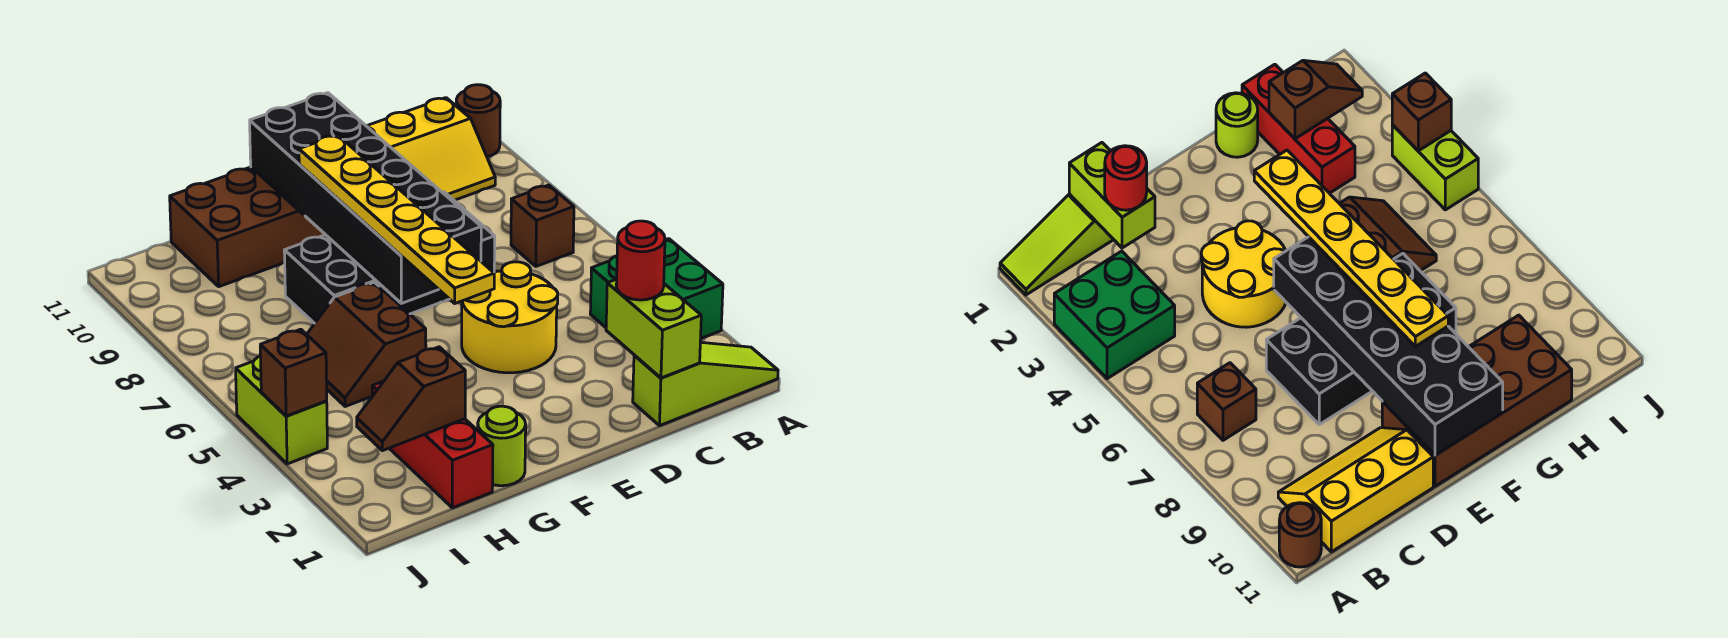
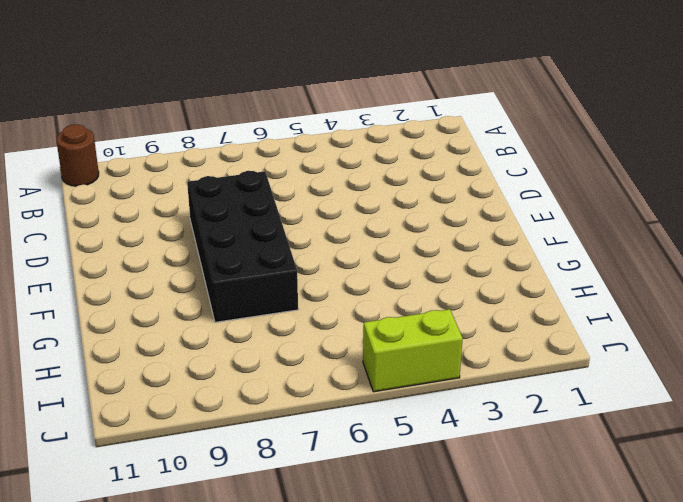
none -> lime 1x3 slope [633,342,778,426]
none -> green 2x2 brick [590,239,723,338]
none -> brown 1x1 brick [511,185,574,266]

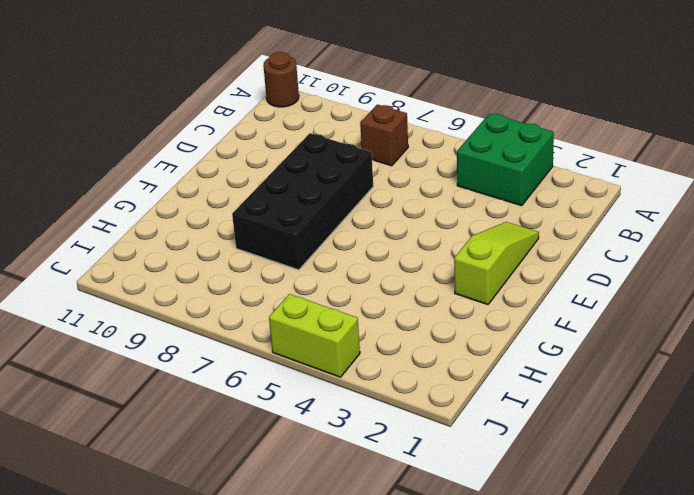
lime 1x3 slope [454,222,539,305] -> lime 1x3 slope moved to [633,342,778,426]
none -> yellow 2x3 slope [367,98,495,200]
none -> yellow 2x2 round brick [462,262,558,373]
none -> brown 2x4 brick [170,167,325,287]

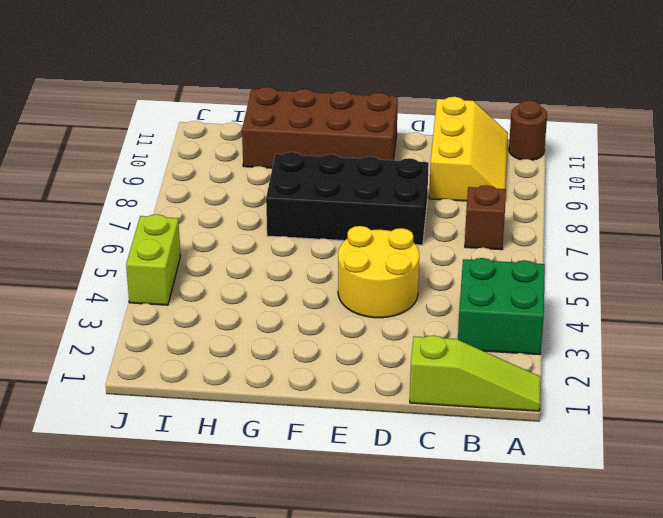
yellow 2x3 slope [429,97,508,201] -> yellow 2x3 slope turned to [367,98,495,200]
none -> lime 1x1 round brick [478,406,526,486]
none -> brown 2x2 slope [307,282,426,406]
none -> red 1x3 brick [372,381,493,508]

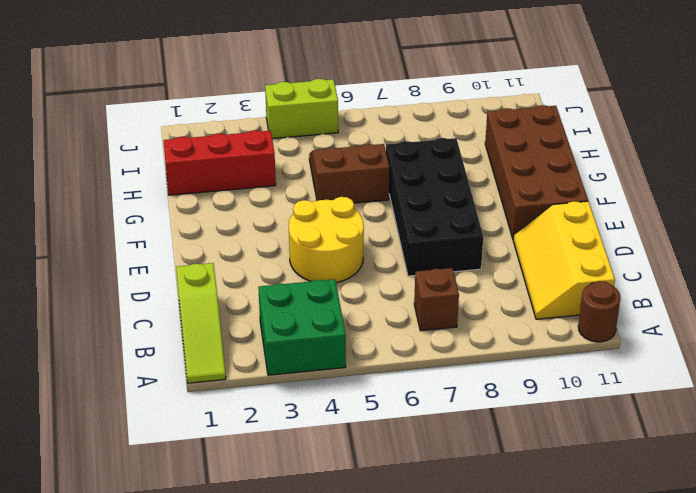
none -> lime 1x1 round brick [478,406,526,486]
none -> lime 1x2 brick [606,279,701,378]
none -> black 2x6 brick [250,93,481,303]

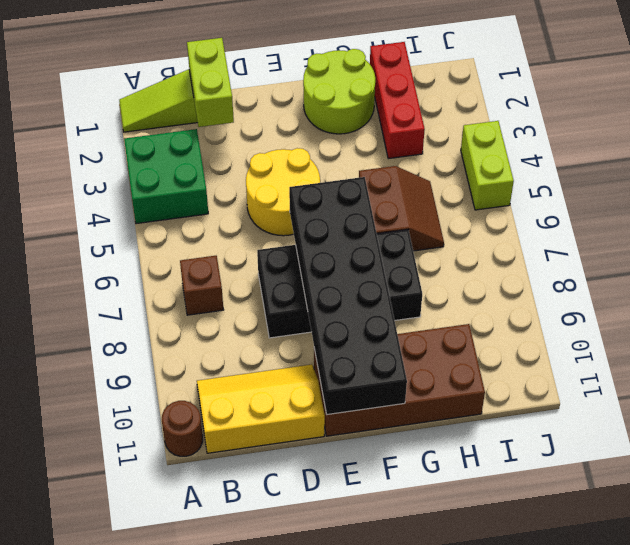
lime 2x2 round brick [303,49,375,134] -> lime 1x1 round brick [478,406,526,486]
none -> brown 1x2 slope [357,347,465,451]
none -> brown 1x1 brick [260,329,327,416]
none -> red 1x1 round brick [616,221,665,300]

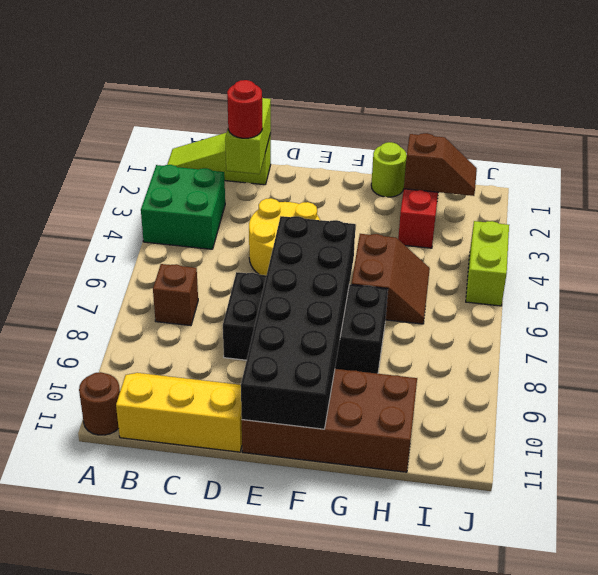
none -> brown 1x1 brick [260,329,327,416]
none -> yellow 1x6 plate [299,135,494,303]

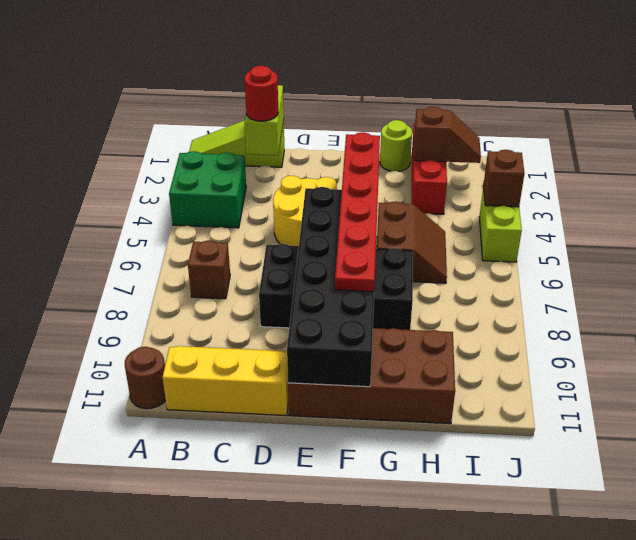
red 1x6 plate [335,133,380,292] -> yellow 1x6 plate [299,135,494,303]

